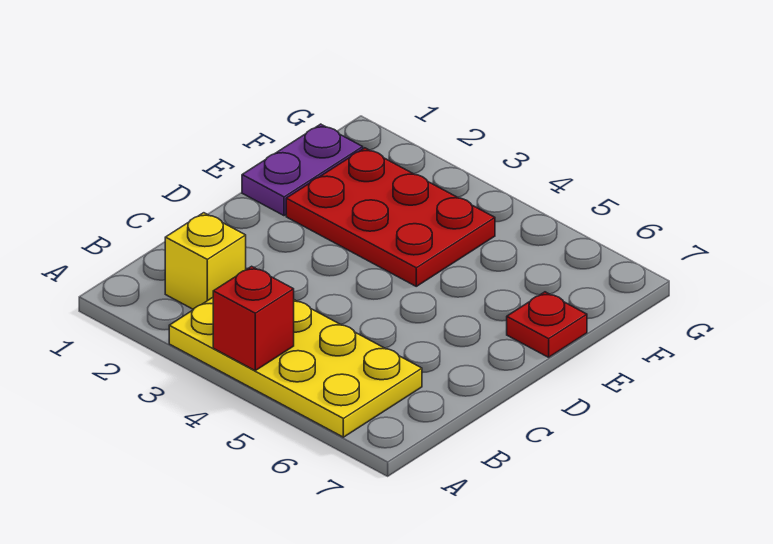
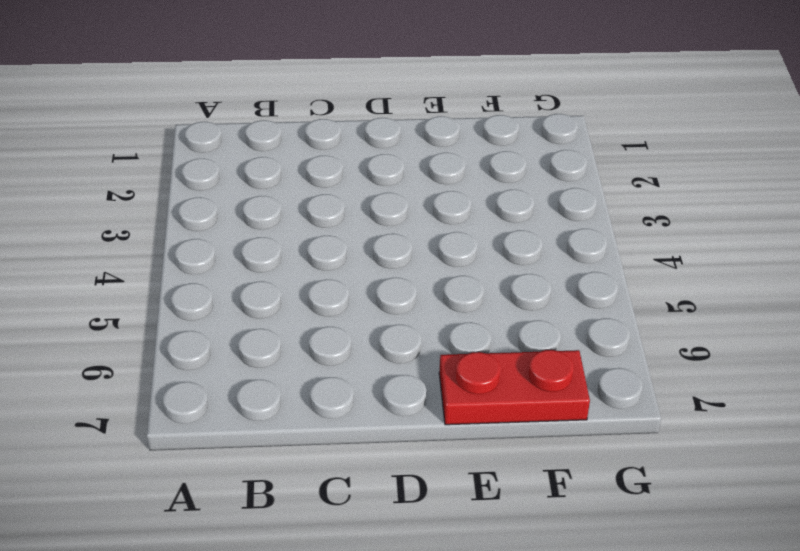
red 1x2 plate [439,350,590,425] -> red 1x1 plate [507,292,587,357]
none -> yellow 2x4 plate [169,298,422,437]
none -> yellow 1x1 brick [165,213,246,309]

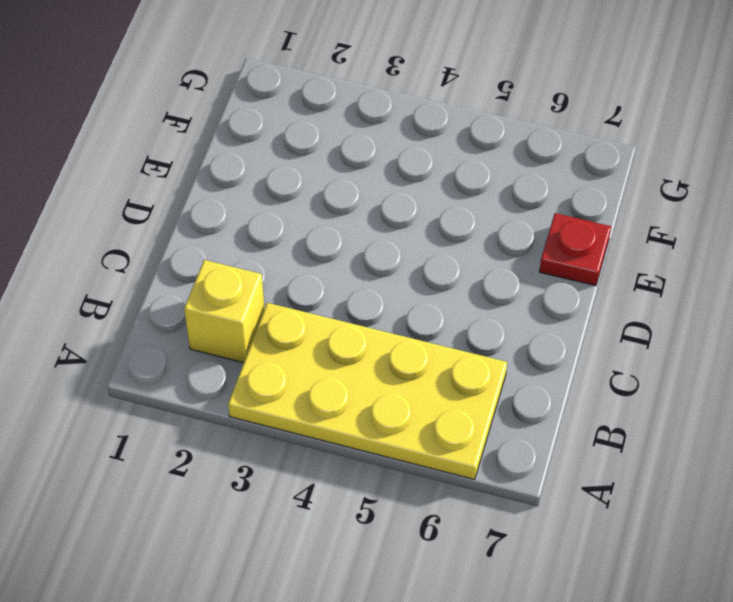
none -> purple 1x2 plate [242,124,363,216]
none -> red 2x3 plate [286,148,495,286]

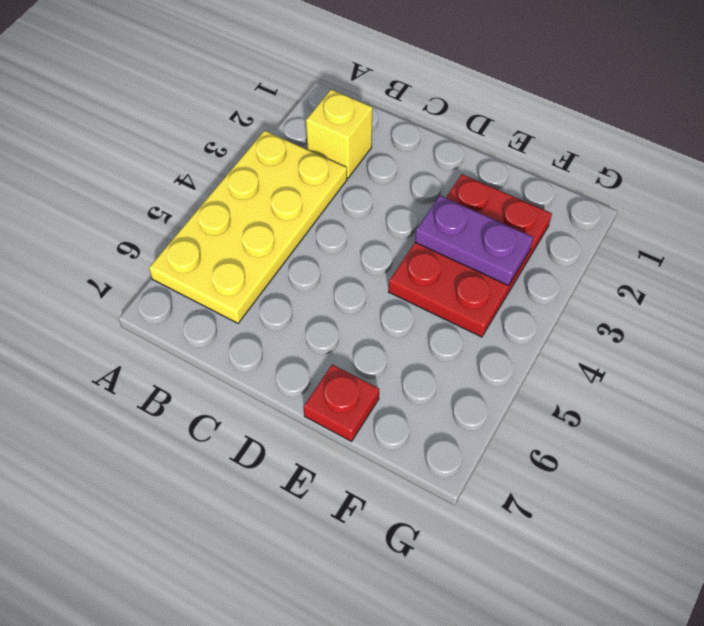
purple 1x2 plate [415,196,533,286] -> purple 1x2 plate moved to [242,124,363,216]
none -> red 1x1 brick [213,266,294,370]

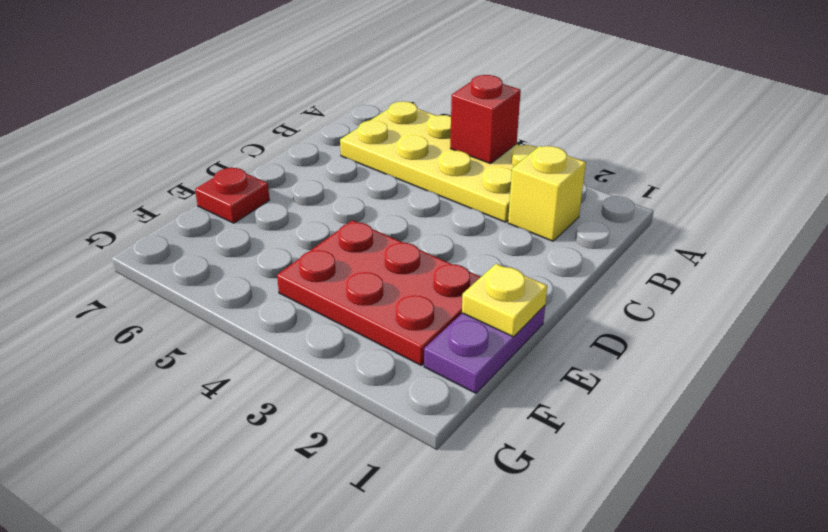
yellow 1x1 plate [462,264,547,337] -> none

